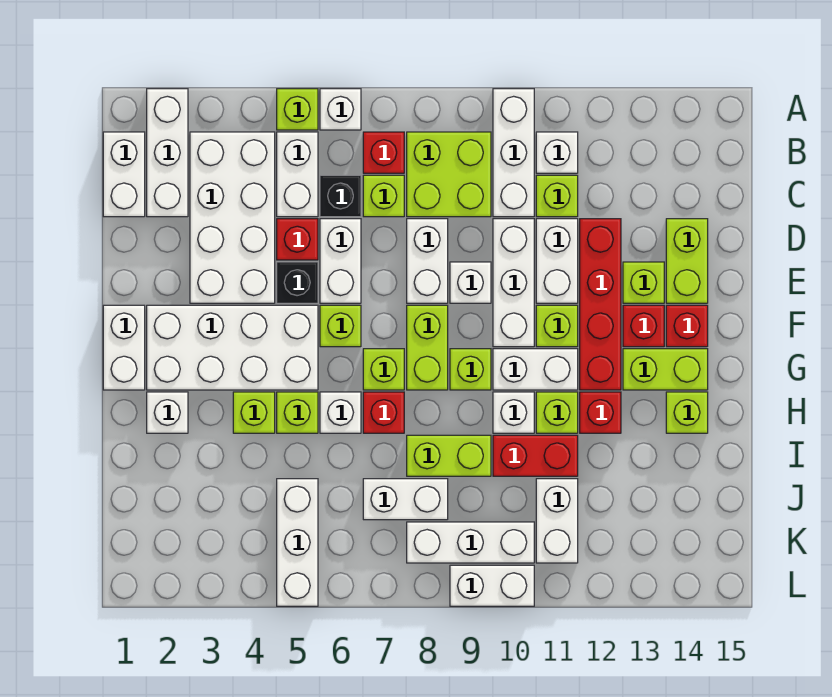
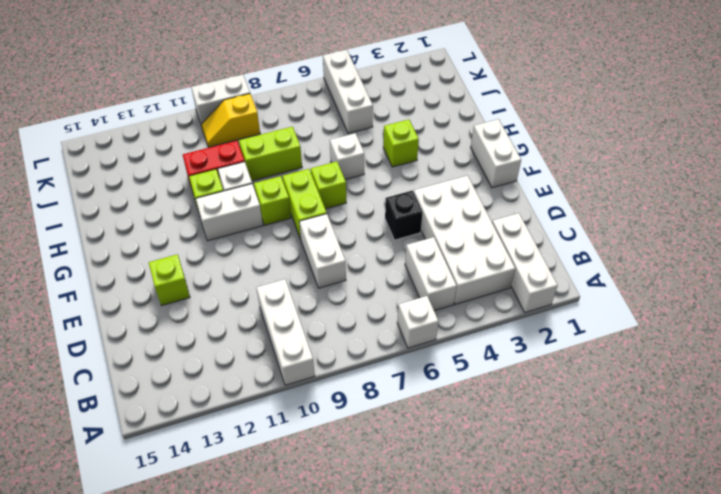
yellow 1x2 slope [201,94,260,147] -> white 1x3 brick [407,522,534,563]
none -> lime 1x1 brick [277,89,318,130]
none -> white 1x2 brick [103,132,145,217]
none -> red 1x1 brick [363,132,404,173]
none -> lime 2x2 brick [407,132,491,217]

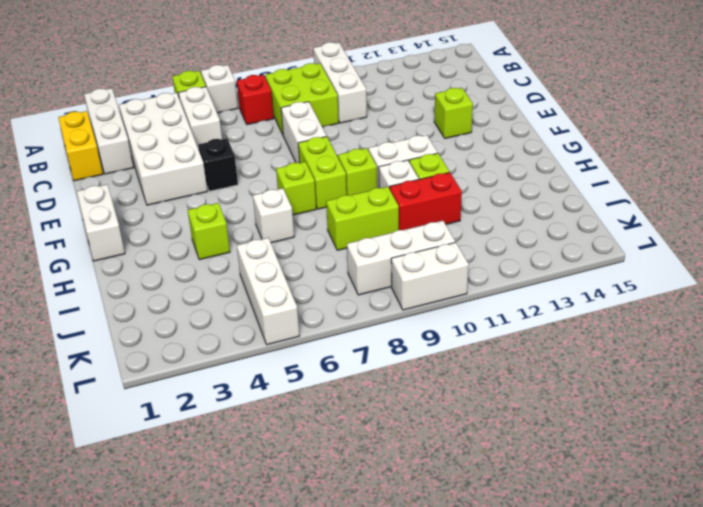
yellow 1x2 brick [58,111,103,181] -> white 1x2 brick [103,132,145,217]
none -> white 1x1 brick [536,132,578,173]
none -> black 1x1 brick [320,175,361,217]
none -> lime 1x1 brick [363,175,404,217]
none -> lime 1x1 brick [536,175,578,217]

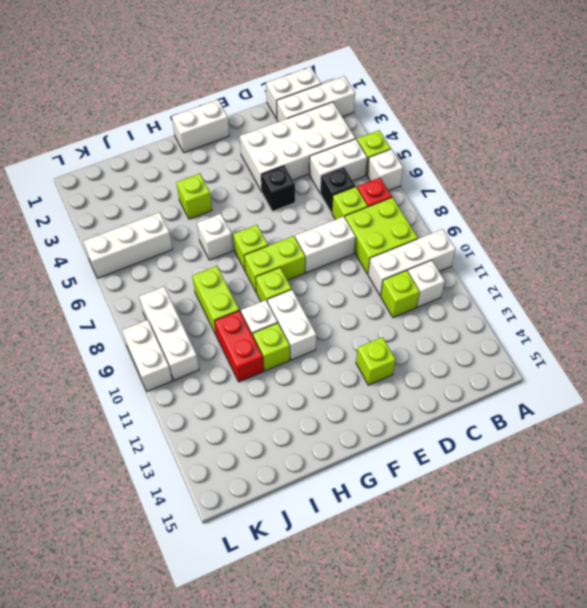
none -> red 1x1 brick [277,219,318,260]
none -> white 1x2 brick [320,219,361,303]
none -> white 1x3 brick [493,219,534,347]
none -> white 1x2 brick [536,219,578,303]

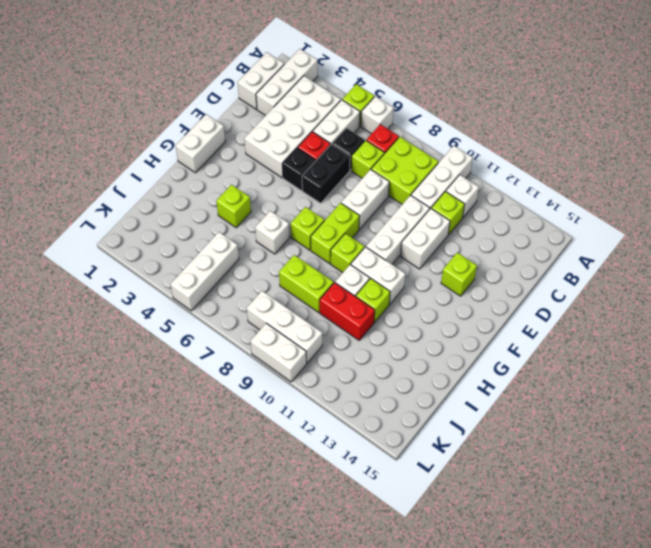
black 1x2 brick [302,144,350,203] -> white 1x2 brick [320,219,361,303]
none -> red 1x4 brick [580,219,621,390]
none -> lime 1x2 brick [666,219,708,303]
none -> white 1x1 brick [450,262,491,303]
none -> white 2x4 brick [147,305,318,390]

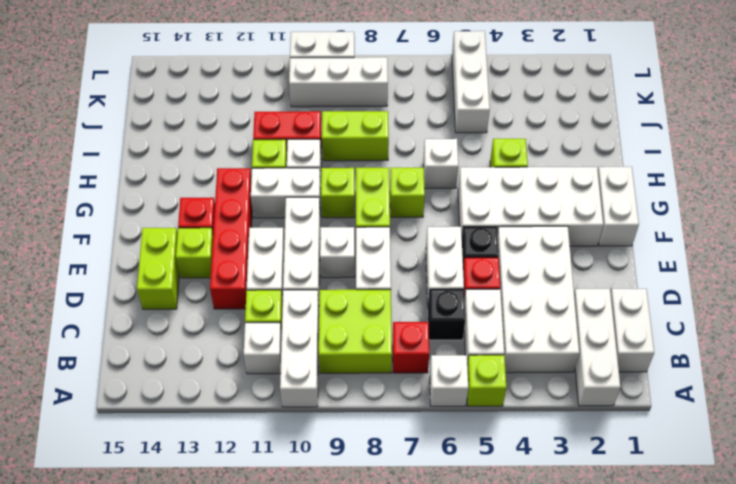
none -> lime 1x1 brick [363,175,404,217]
none -> lime 1x1 brick [320,305,361,347]
none -> lime 1x1 brick [536,305,578,347]
none -> red 1x1 brick [666,305,708,347]

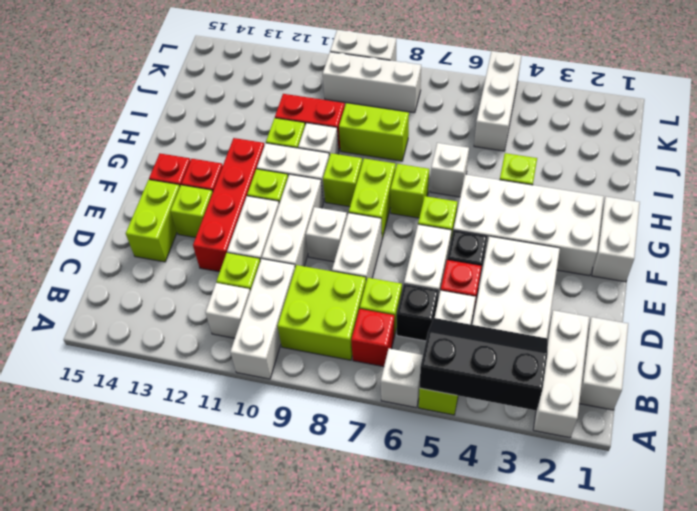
black 2x3 slope [420,318,548,411] -> none
none -> lime 1x2 brick [623,349,708,390]
none -> white 1x1 brick [147,392,188,433]
none -> lime 1x1 brick [277,392,318,433]
none -> red 1x1 brick [363,392,404,433]

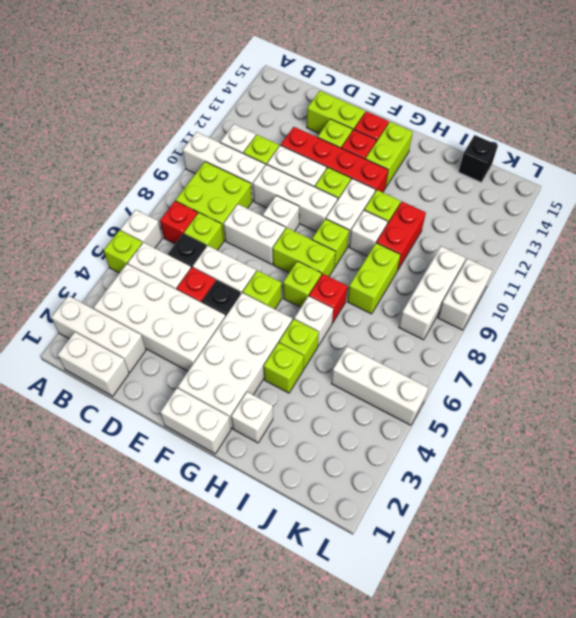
black 1x1 brick [459,135,498,182] -> none
none -> red 1x1 brick [580,392,621,433]
none -> lime 1x1 brick [666,392,708,433]
none -> white 1x2 brick [363,479,448,520]
none -> white 1x2 brick [536,479,578,563]

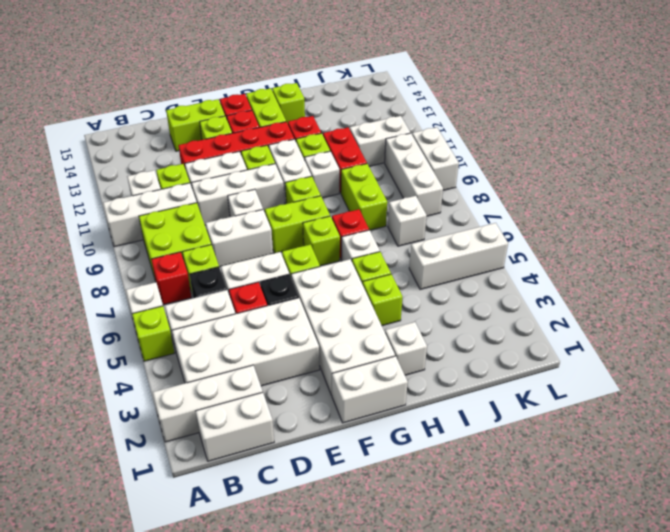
white 1x1 brick [388,196,427,246] -> white 1x2 brick [363,479,448,520]

